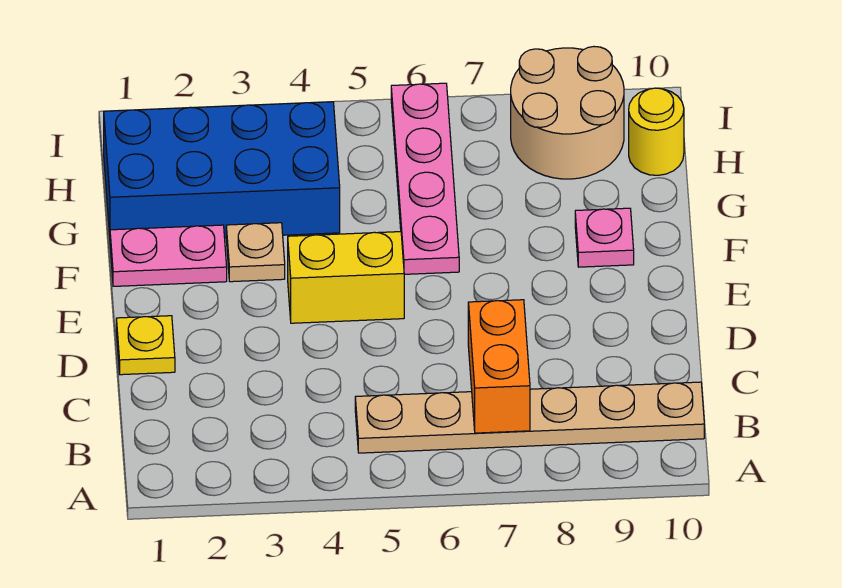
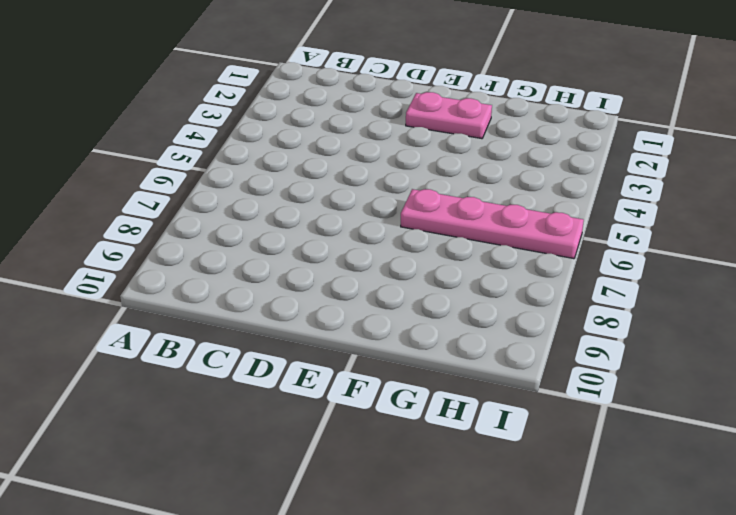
pink 1x2 plate [406,92,492,139] -> pink 1x2 plate turned to [110,225,227,286]
none -> tan 1x6 plate [355,382,704,453]
none -> yellow 1x1 plate [116,316,175,375]

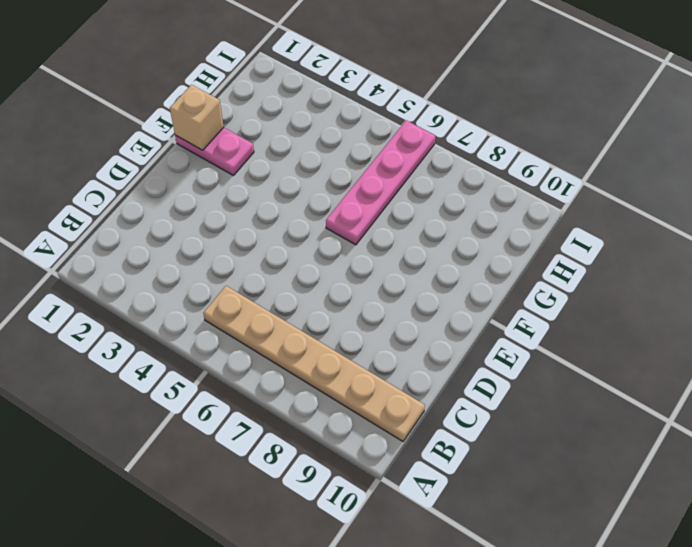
tan 1x1 brick [170,85,224,150] -> none
none -> yellow 1x1 plate [116,316,175,375]
none -> yellow 1x2 brick [288,232,404,323]

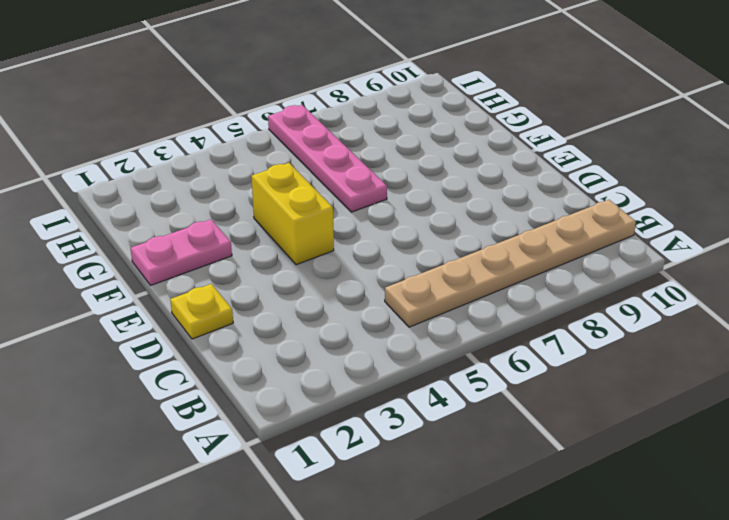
yellow 1x2 brick [251,163,334,265] -> yellow 1x2 brick turned to [288,232,404,323]
none -> tan 1x1 plate [226,223,285,282]
none -> pink 1x1 plate [575,208,634,267]

